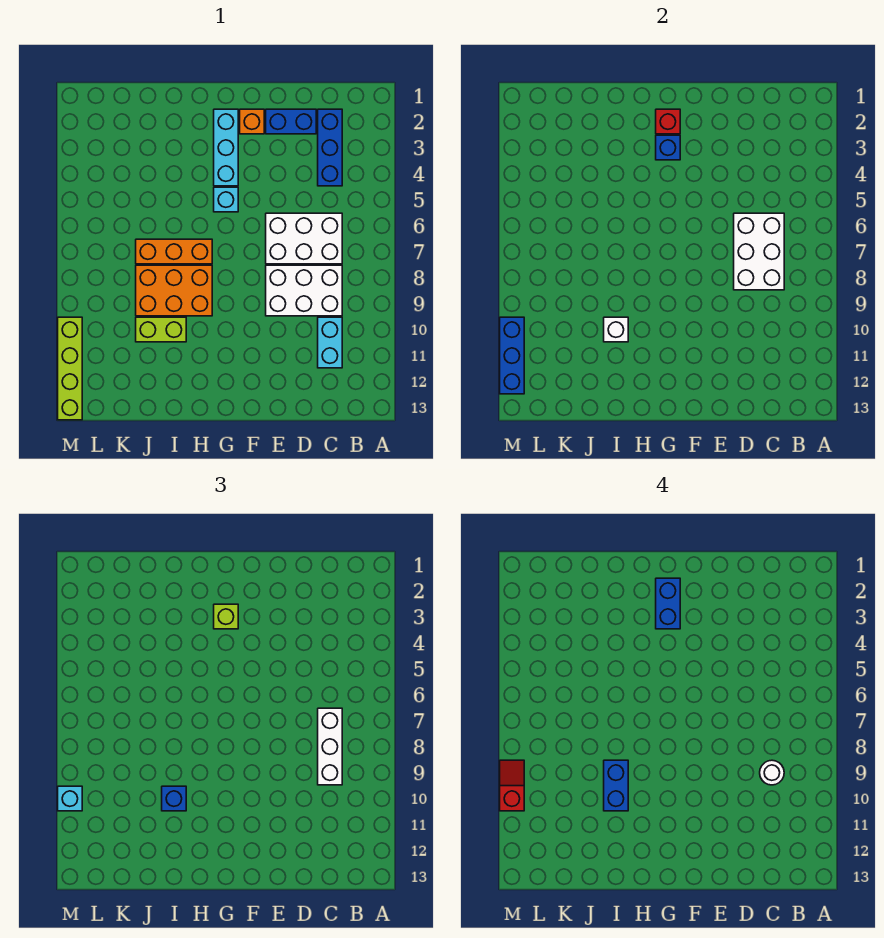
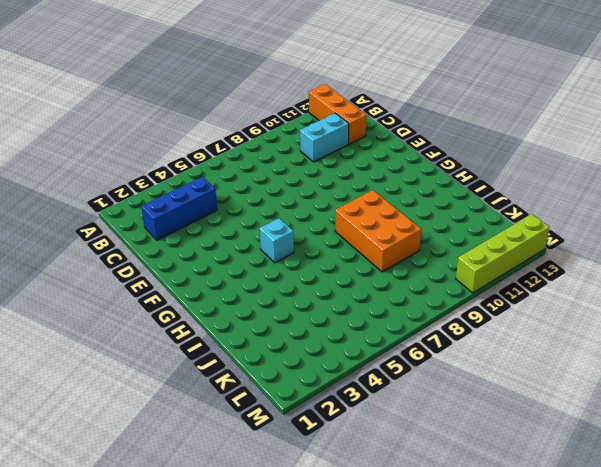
orange 1x3 brick [309,84,367,144] -> orange 1x3 brick moved to [136,239,212,264]
none -> white 2x3 brick [266,213,342,264]
none -> white 2x3 brick [266,265,342,316]
none -> blue 1x2 brick [266,109,316,134]

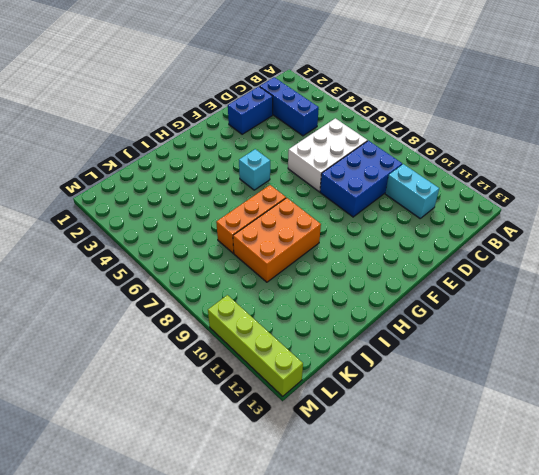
blue 2x3 brick [320,141,402,217] -> white 2x3 brick [266,265,342,316]
none -> orange 1x1 brick [240,109,264,134]
none -> cyan 1x3 brick [214,109,238,186]
none -> lime 1x2 brick [136,317,186,342]

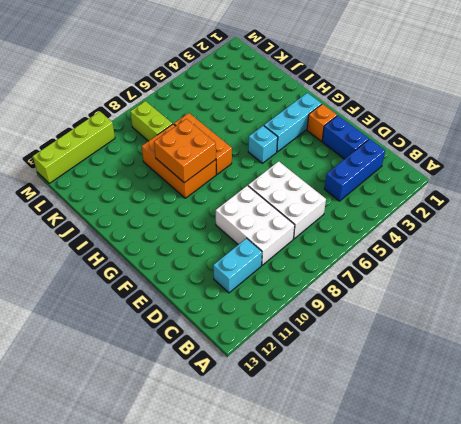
orange 2x2 brick [154,119,216,183] -> none
lime 1x2 brick [130,101,172,141] -> lime 1x2 brick moved to [136,317,186,342]
none -> white 2x3 brick [734,213,784,290]
none -> red 1x1 brick [656,109,680,134]
none -> blue 1x1 brick [656,135,680,160]

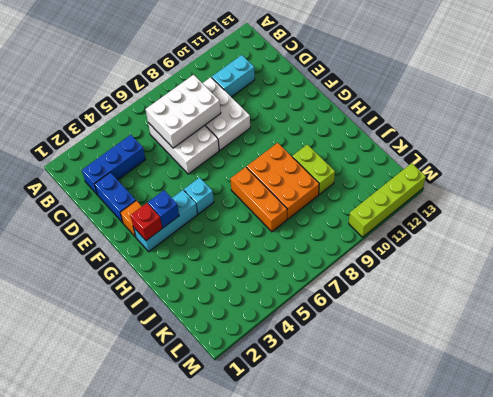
none -> white 1x1 brick [604,317,628,342]
none -> blue 1x3 brick [500,317,524,394]
none -> white 1x3 brick [318,708,342,785]

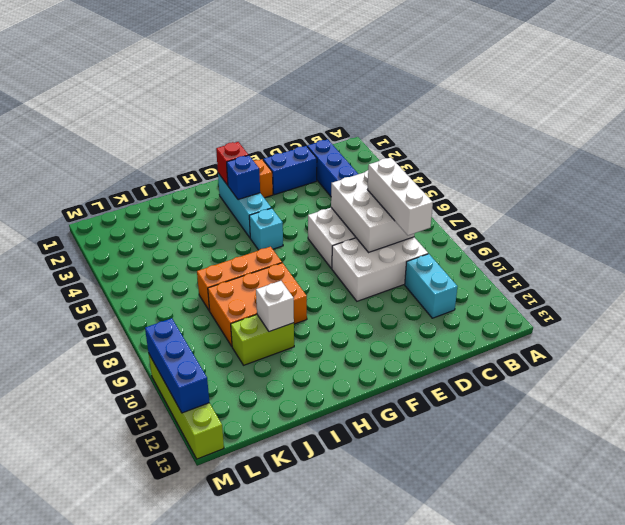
none -> lime 1x1 brick [214,604,238,629]
none -> blue 1x1 brick [162,786,186,811]
none -> cyan 1x1 brick [58,786,82,811]

